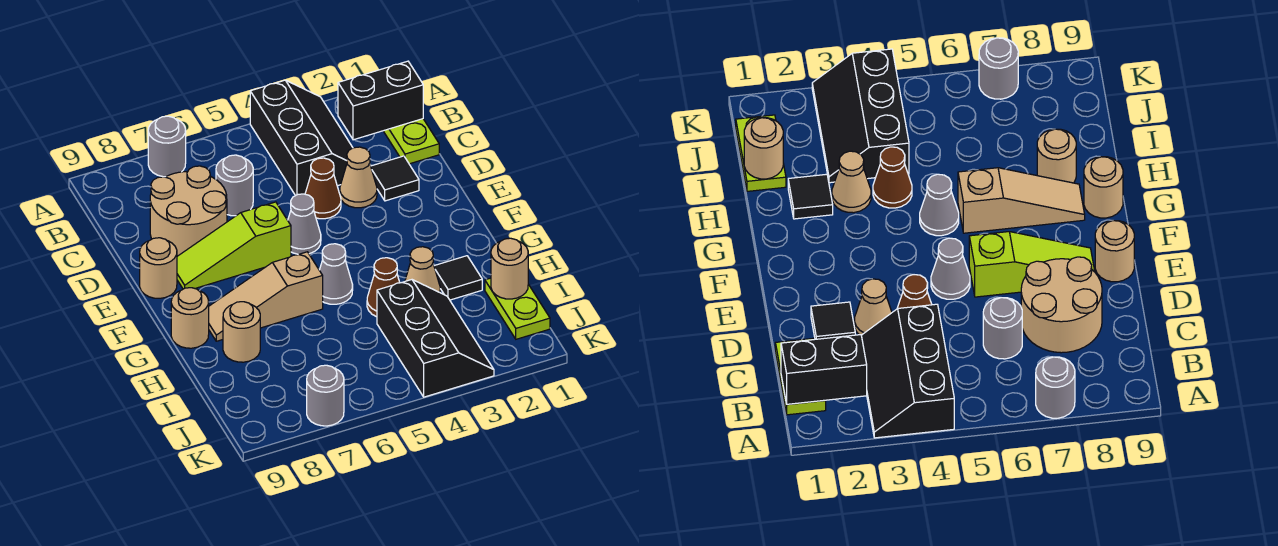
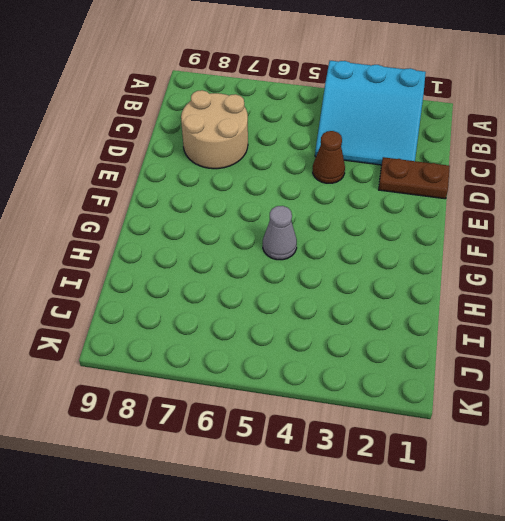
cyan 3x3 slope [315,61,426,165] -> black 2x3 slope [250,80,353,196]
brown 1x2 plate [379,157,450,199] -> black 1x1 tile [371,156,419,201]
none -> grey 1x1 round brick [148,116,186,177]
none -> lime 1x2 plate [384,119,439,164]
none -> grey 1x1 round brick [216,155,253,216]

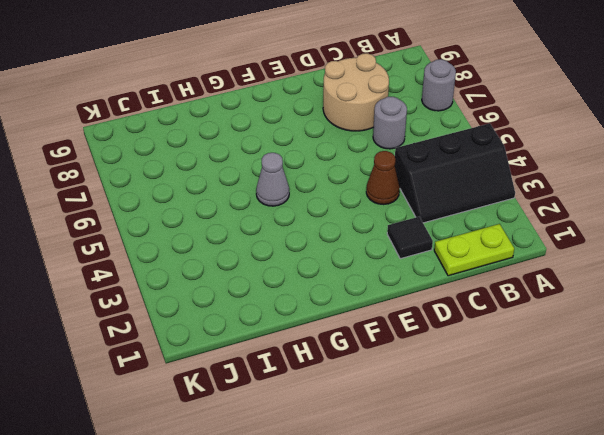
none -> tan 1x1 cone [340,147,377,208]
none -> grey 1x1 cone [288,194,321,254]
none -> lime 1x3 slope [177,202,291,289]

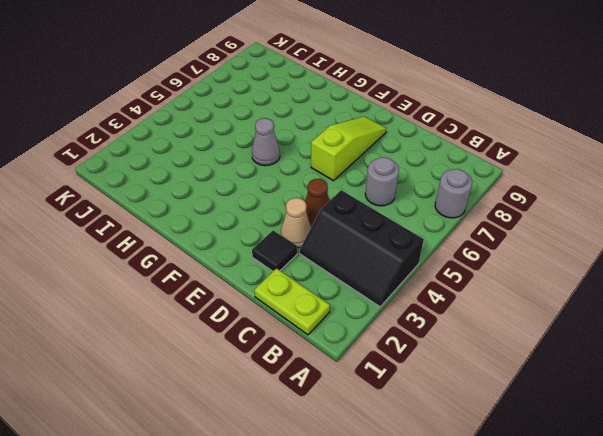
none -> tan 2x2 round brick [150,166,227,256]
none -> grey 1x1 cone [288,194,321,254]
none -> tan 1x1 round brick [140,238,177,298]

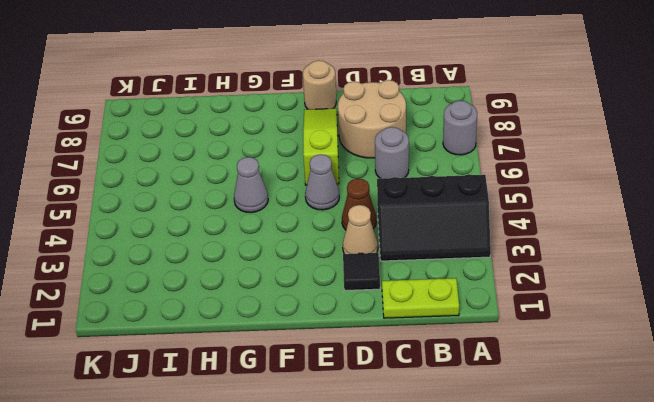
none -> tan 1x3 slope [209,252,323,341]
none -> tan 1x1 round brick [171,288,209,348]
none -> black 1x1 tile [434,256,482,300]

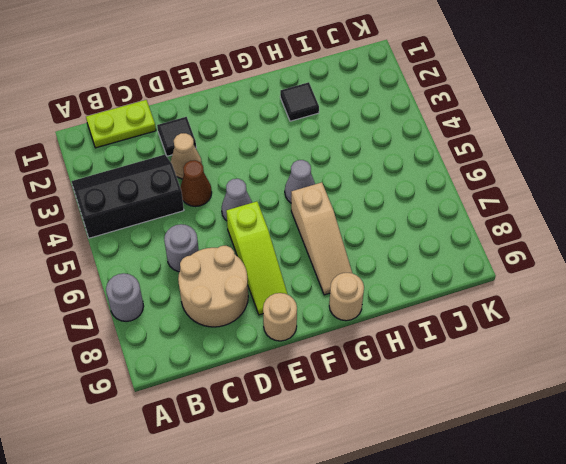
none -> tan 1x1 cone [405,247,440,292]
none -> brown 1x1 cone [367,258,400,317]
none -> tan 1x1 round brick [223,302,260,362]

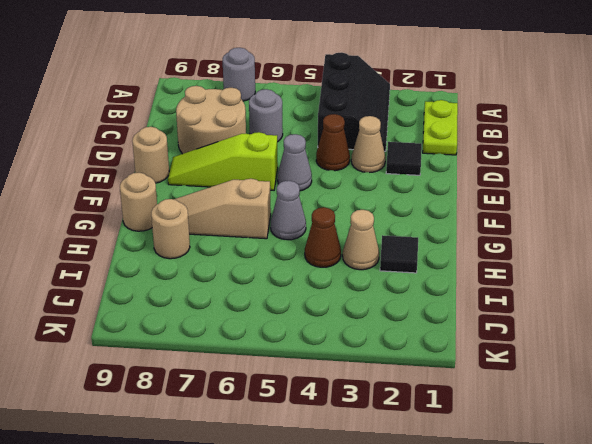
none -> lime 1x2 plate [485,278,550,339]
none -> black 2x3 slope [377,280,494,397]
none -> grey 1x1 round brick [307,365,344,426]

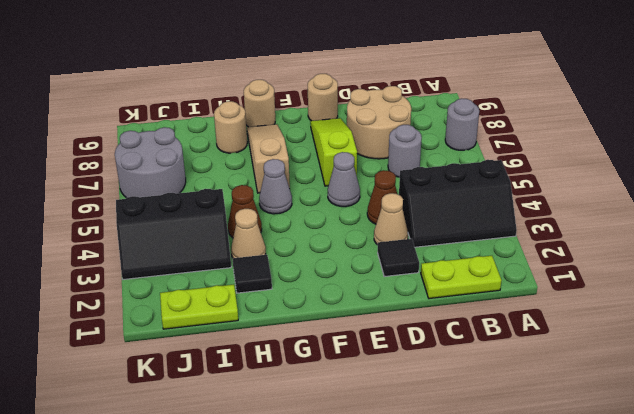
grey 2x2 round brick [115,127,186,198] -> grey 1x1 round brick [307,365,344,426]
none -> black 1x2 brick [338,61,423,140]
none -> tan 1x1 round brick [491,238,528,299]

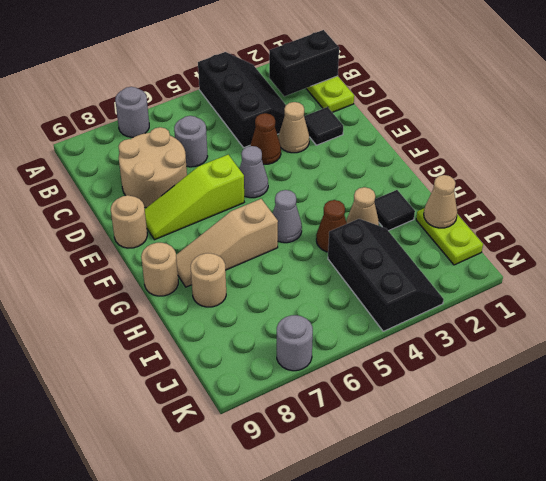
tan 1x1 cone [424,175,457,228] -> tan 1x1 round brick [491,238,528,299]

